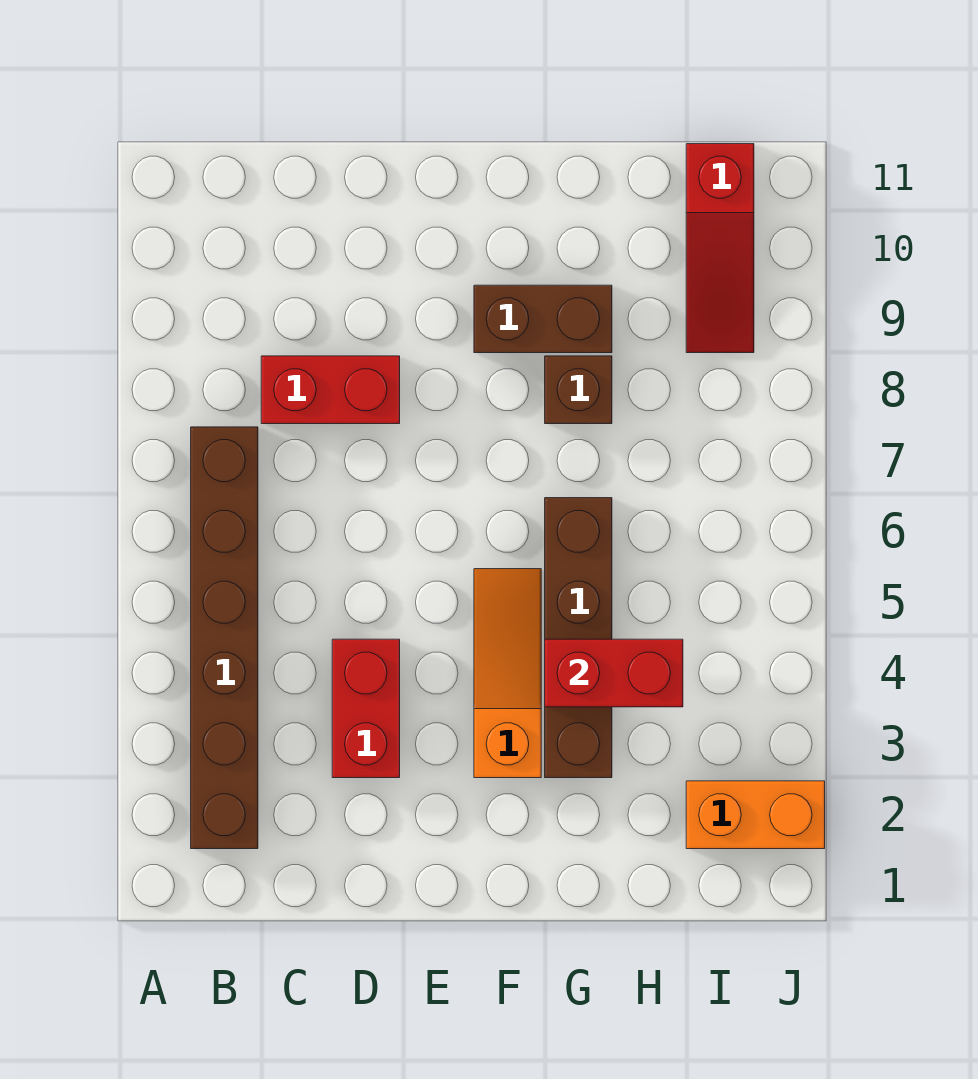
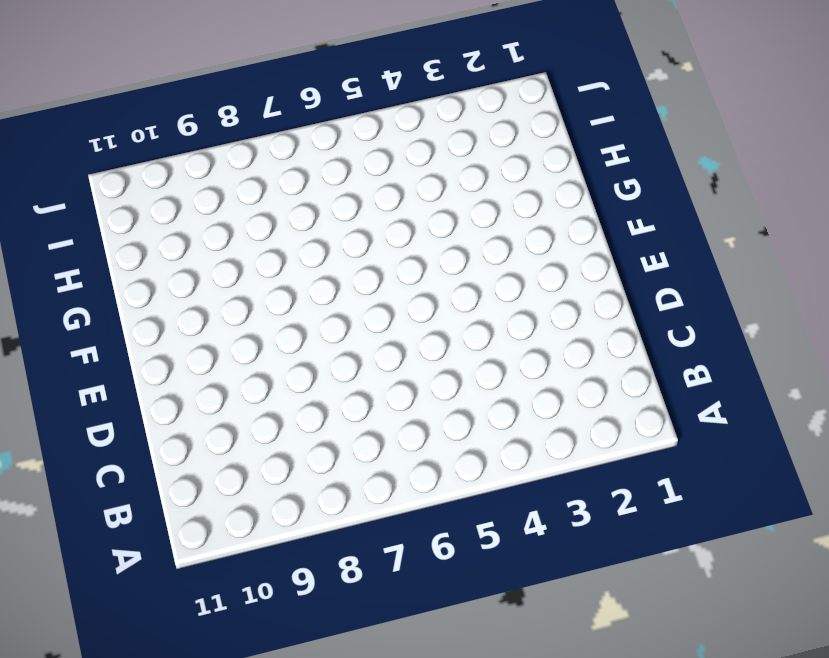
none -> brown 1x6 brick [191,427,258,849]
none -> red 1x2 brick [261,356,400,424]

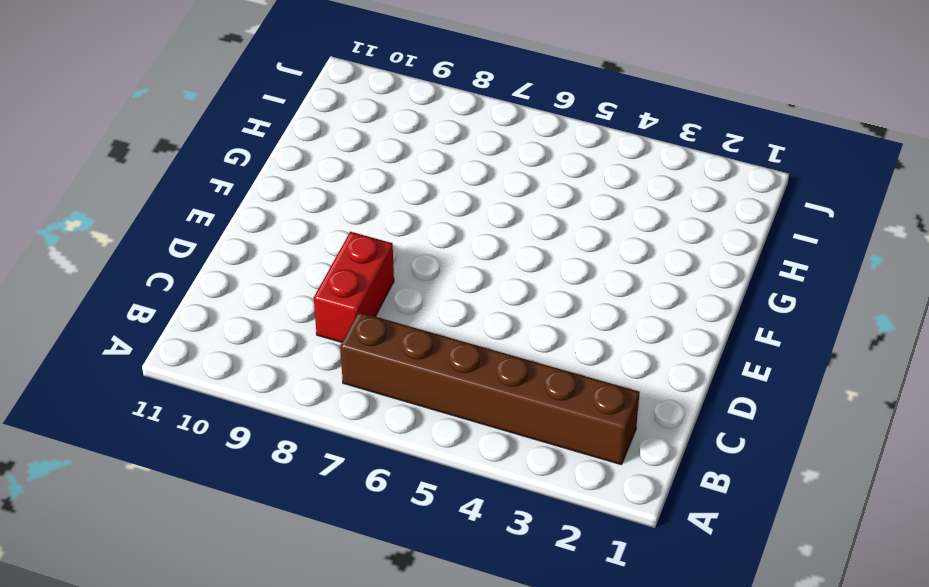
none -> red 1x2 brick [332,639,400,778]
none -> orange 1x3 slope [474,569,541,778]

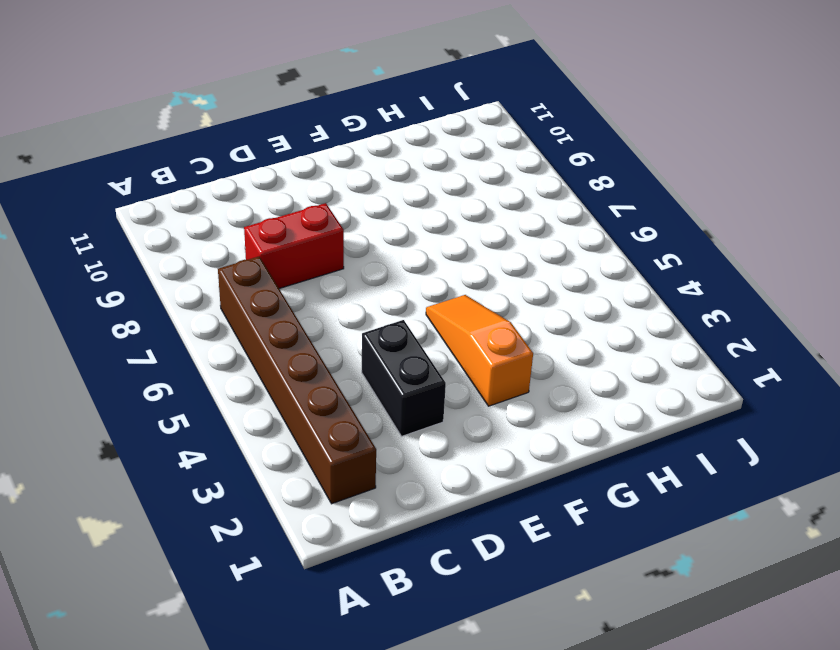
black 1x2 brick [362,320,446,436] -> red 1x2 brick [332,639,400,778]
none -> brown 1x2 brick [474,285,612,353]
none -> brown 1x4 brick [545,498,612,778]

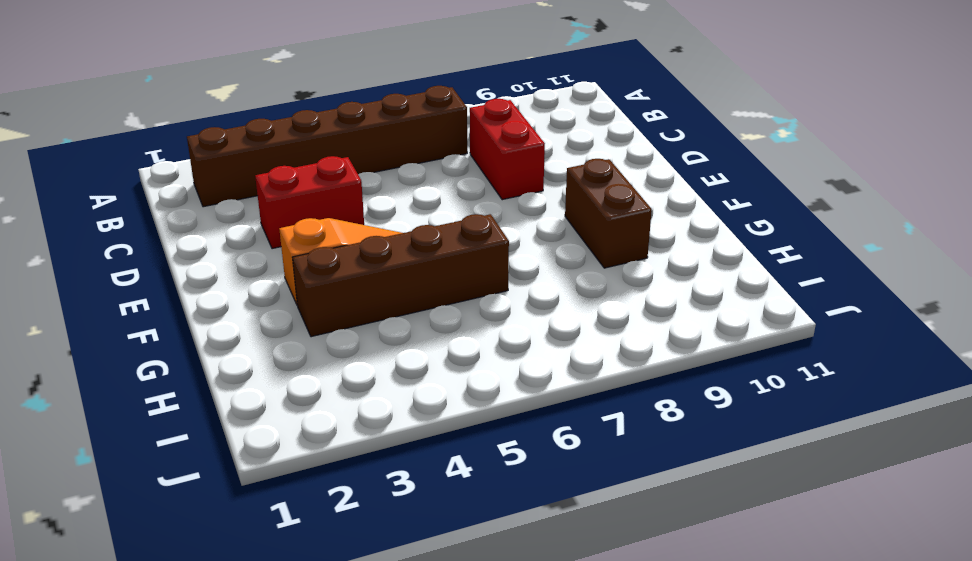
none -> brown 1x1 brick [545,356,612,424]
none -> orange 1x2 brick [686,781,825,849]

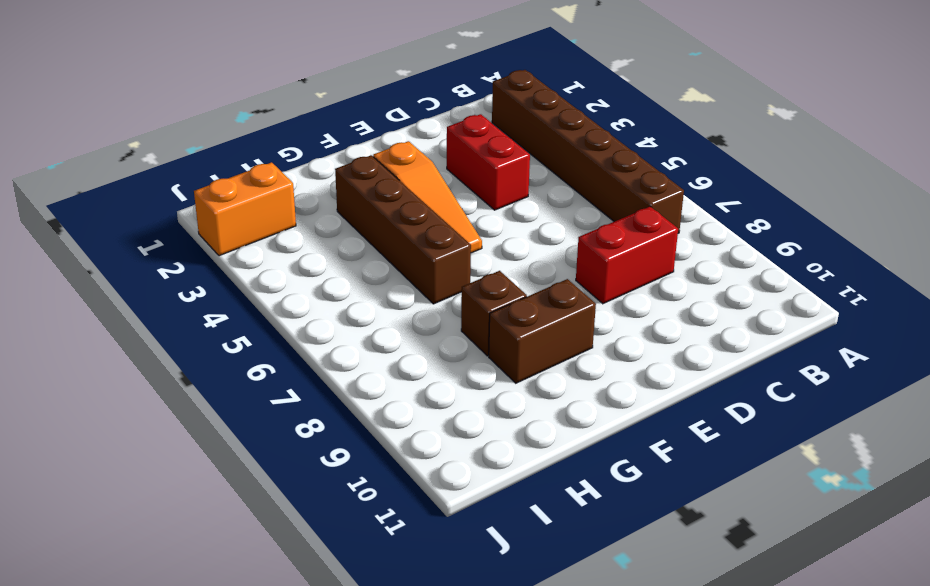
none -> red 1x3 slope [686,144,754,353]
none -> red 1x2 brick [545,639,683,707]

